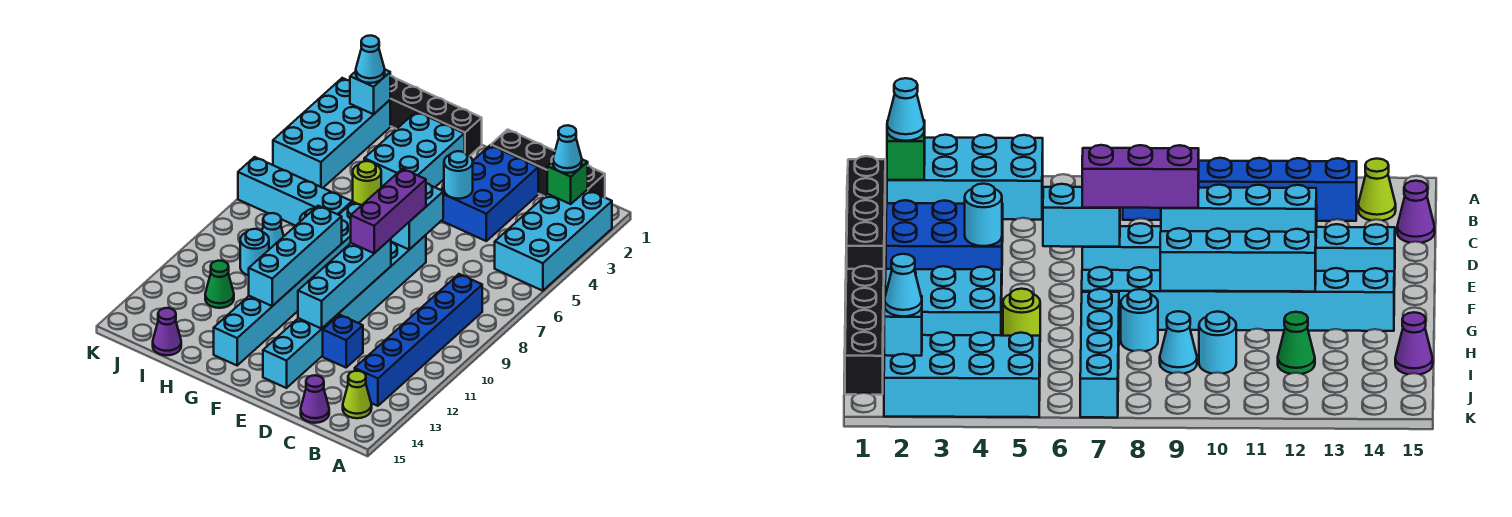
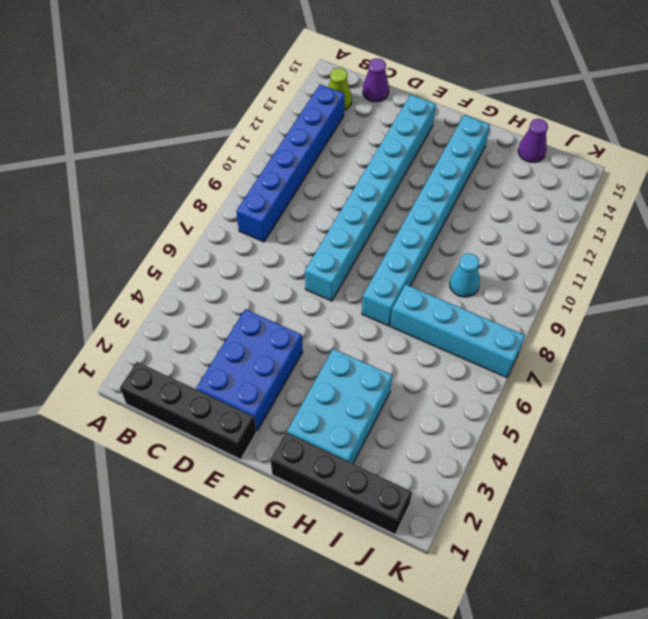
none -> cyan 2x4 brick [495,190,612,291]
none -> blue 1x1 brick [323,315,363,368]
none -> lime 1x1 round brick [353,161,381,205]

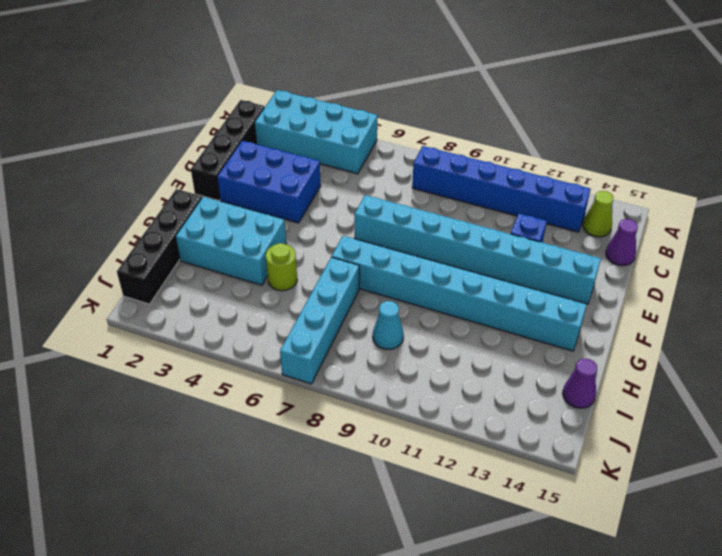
none -> cyan 1x1 round brick [1121,289,1158,351]
none -> cyan 1x1 round brick [240,229,269,275]
none -> green 1x1 cone [205,261,234,308]

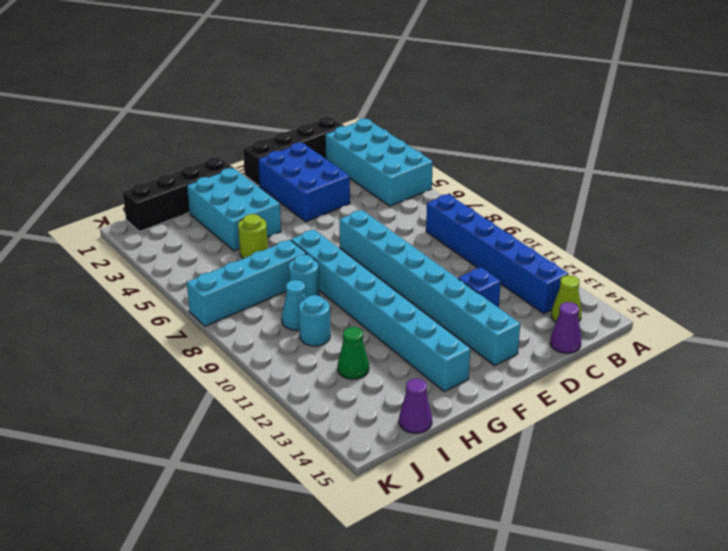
none -> cyan 2x4 brick [273,78,390,188]
none -> green 1x1 brick [547,159,588,204]
none -> cyan 1x1 round brick [444,151,473,199]

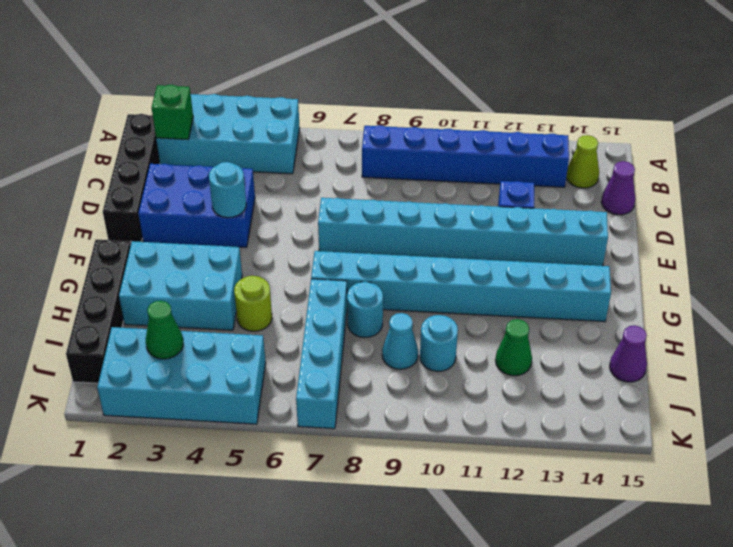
green 1x1 cone [146,301,183,359] -> none
none -> cyan 1x2 brick [391,183,443,249]
none -> cyan 1x4 brick [298,239,391,329]
none -> cyan 1x4 brick [249,206,342,306]

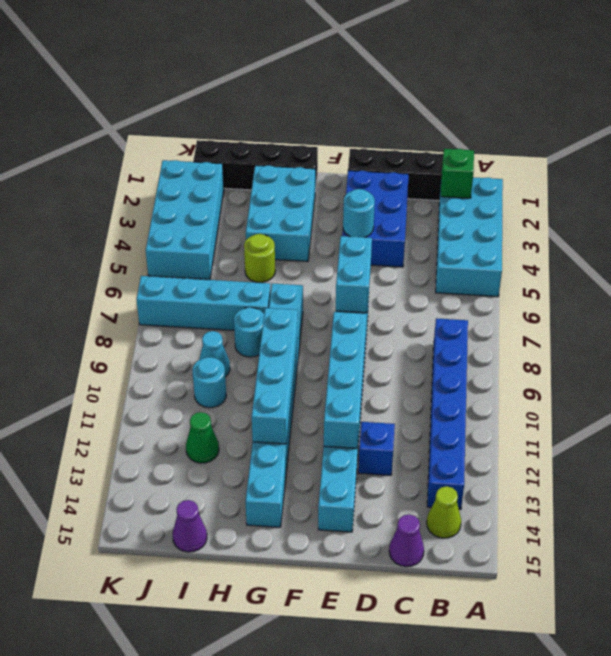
none -> cyan 1x1 brick [350,70,390,114]
none -> cyan 1x1 cone [553,125,582,173]
none -> purple 1x3 brick [351,169,426,253]

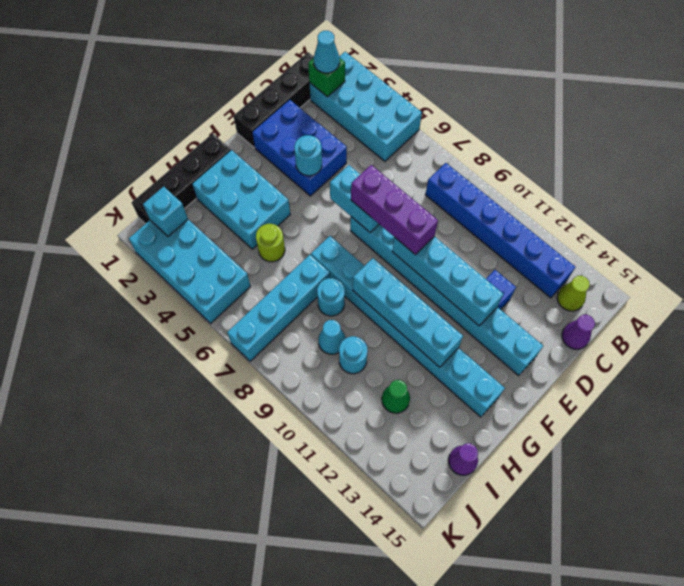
none -> cyan 1x1 cone [356,36,385,83]

